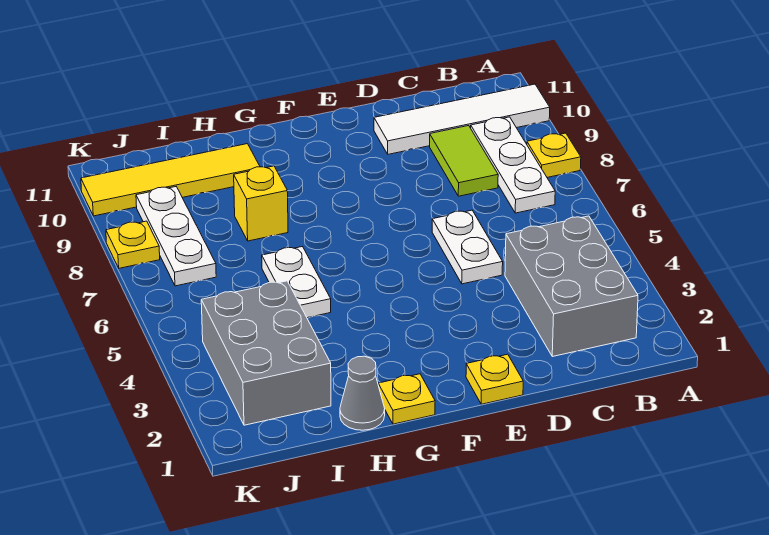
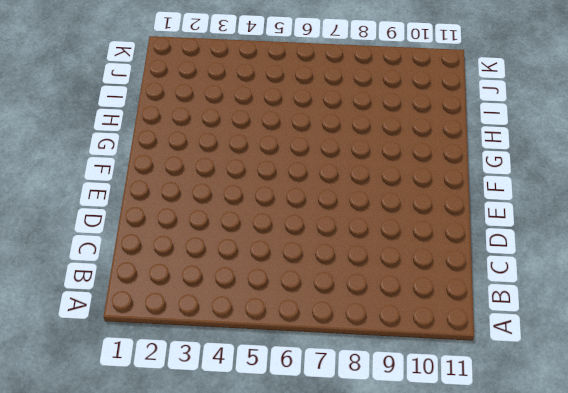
none -> yellow 1x1 plate [527,133,581,177]
none -> white 1x4 tile [374,84,550,154]
none -> grey 2x3 brick [505,216,638,357]

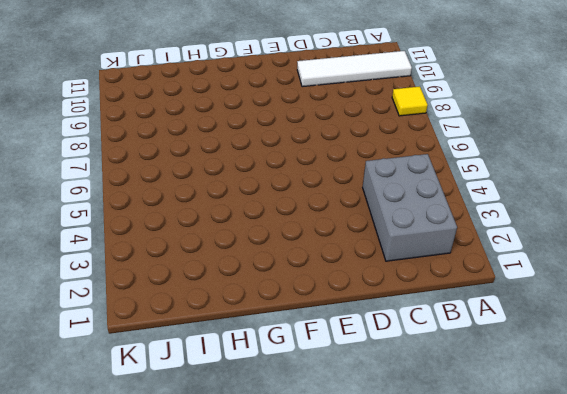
yellow 1x1 tile [392,86,428,116] -> yellow 1x1 plate [527,133,581,177]
none -> white 1x3 plate [471,117,555,213]
none -> lime 1x2 tile [430,126,498,196]
none -> white 1x2 plate [432,210,503,284]

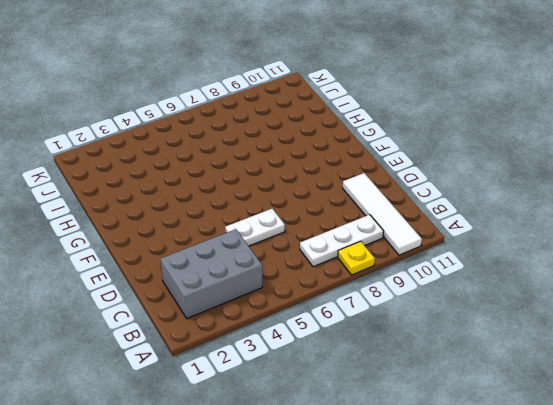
none -> lime 1x2 tile [430,126,498,196]
none -> yellow 1x1 plate [466,354,523,404]
none -> yellow 1x1 plate [378,374,435,424]

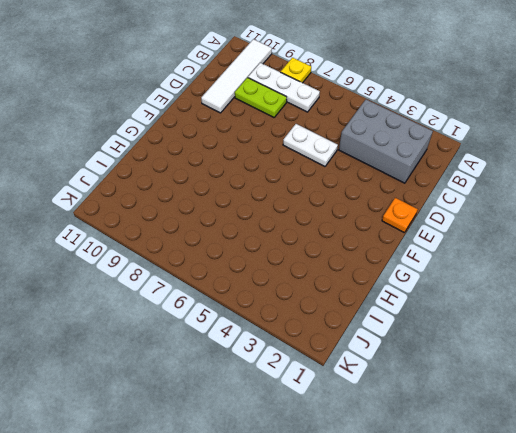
lime 1x2 plate [235,78,287,117] -> lime 1x2 tile [430,126,498,196]
orange 1x1 plate [382,198,418,233] -> yellow 1x1 plate [466,354,523,404]
none -> yellow 1x1 plate [378,374,435,424]
none -> grey 1x1 cone [340,356,385,430]
none -> white 1x2 plate [262,247,331,318]

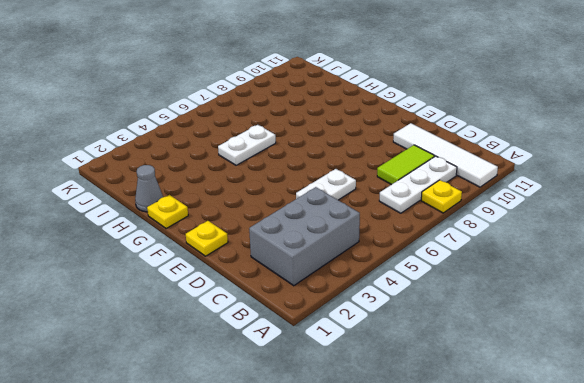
none -> yellow 1x1 brick [234,166,288,241]
none -> yellow 1x4 tile [81,144,260,216]
none -> grey 2x3 brick [201,281,331,425]

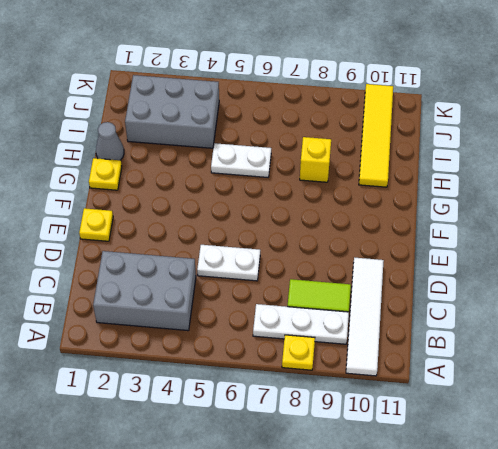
none -> white 1x3 plate [136,187,216,286]
none -> yellow 1x1 plate [106,221,160,268]

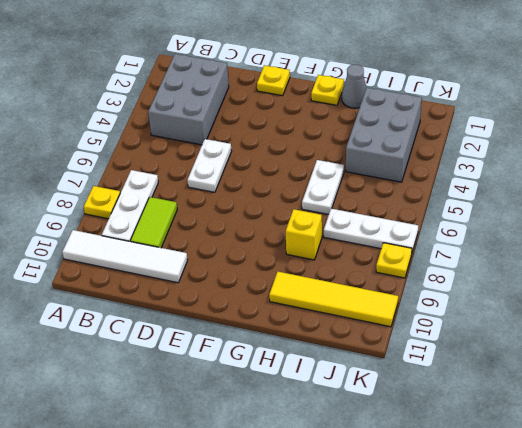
white 1x3 plate [324,209,418,252] -> white 1x3 plate turned to [136,187,216,286]

